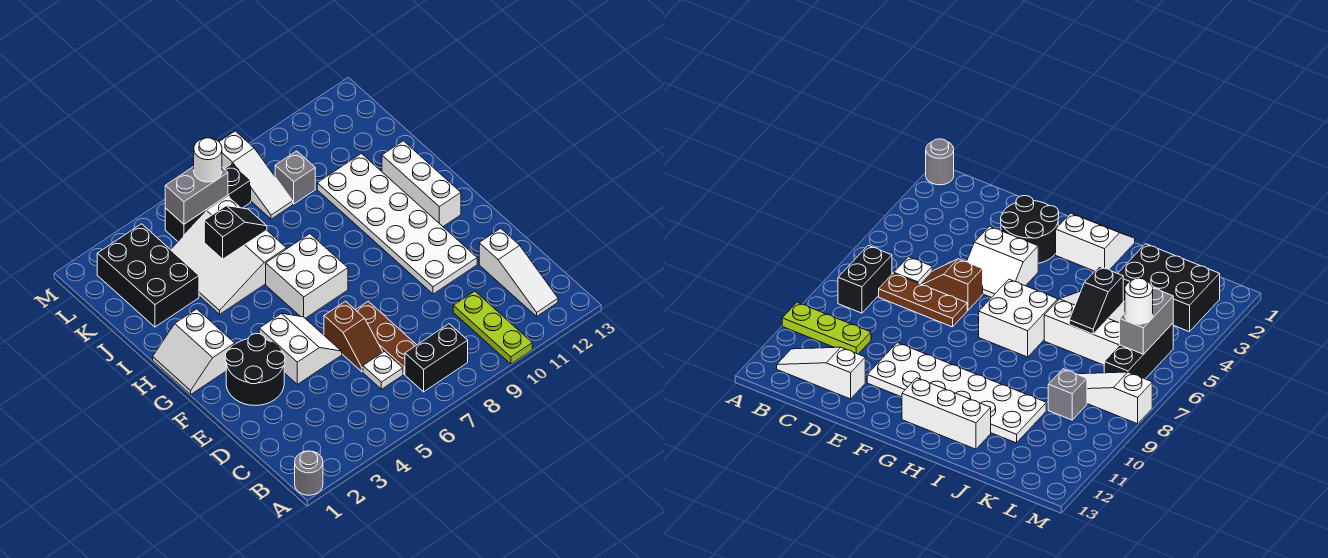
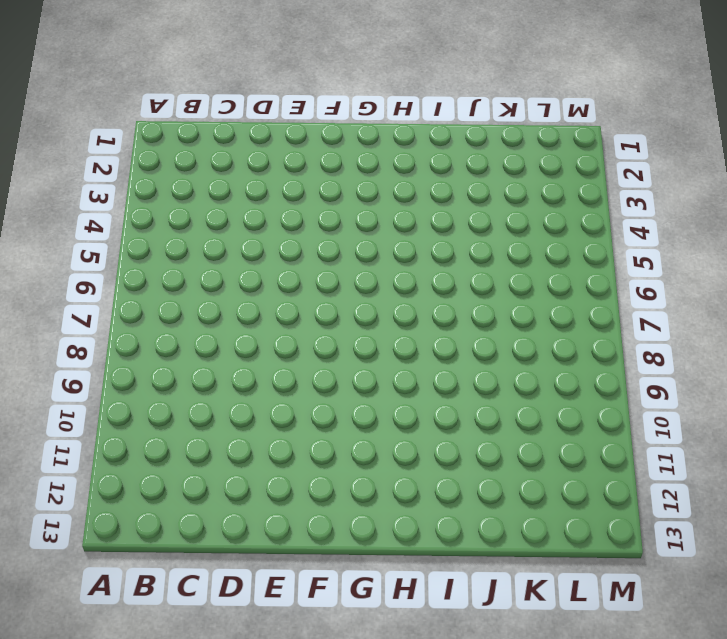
none -> grey 1x1 round brick [295,451,323,495]
none -> lime 1x3 plate [453,291,532,364]
none -> black 1x2 brick [405,324,468,392]

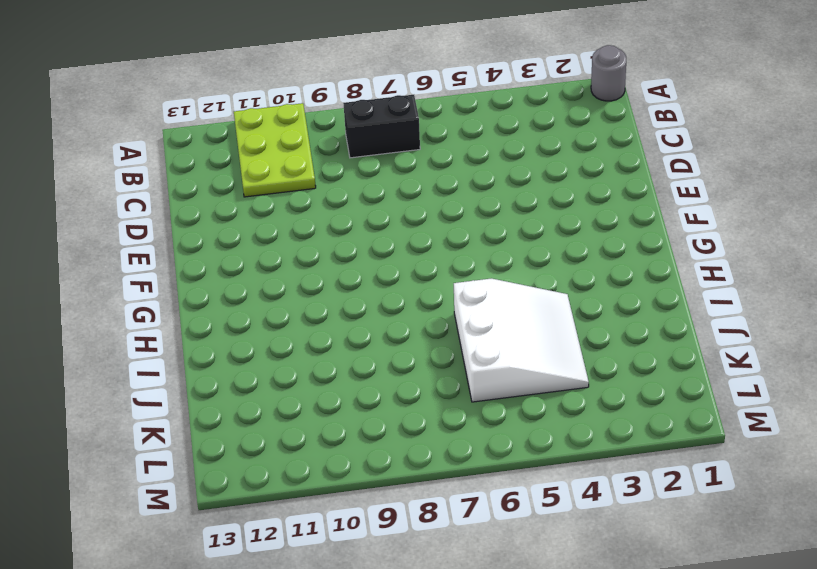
lime 2x3 plate [234,103,316,197] -> lime 1x3 plate [453,291,532,364]
none -> white 1x3 slope [479,228,558,316]
none -> white 1x1 plate [363,351,403,389]
none -> brown 1x3 plate [356,301,416,374]

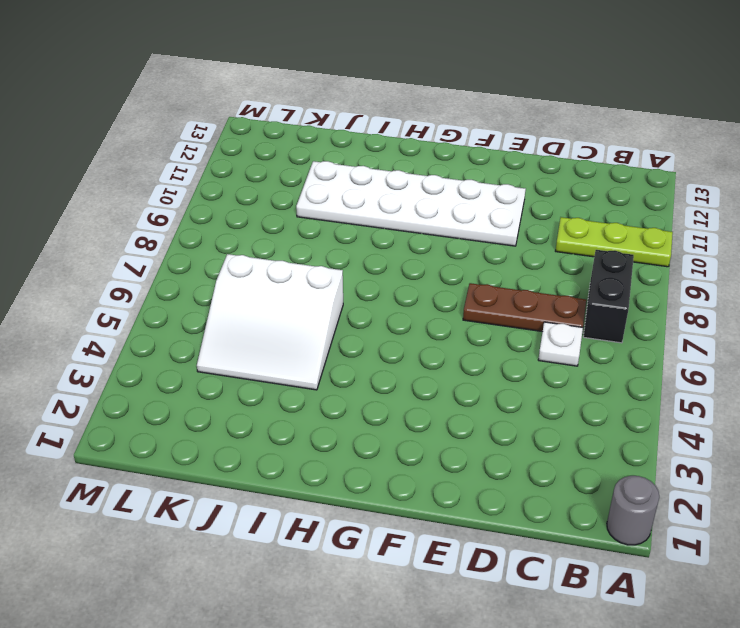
none -> white 1x3 slope [479,228,558,316]
none -> brown 1x2 slope [324,301,383,372]
none -> black 2x2 round brick [225,334,285,405]

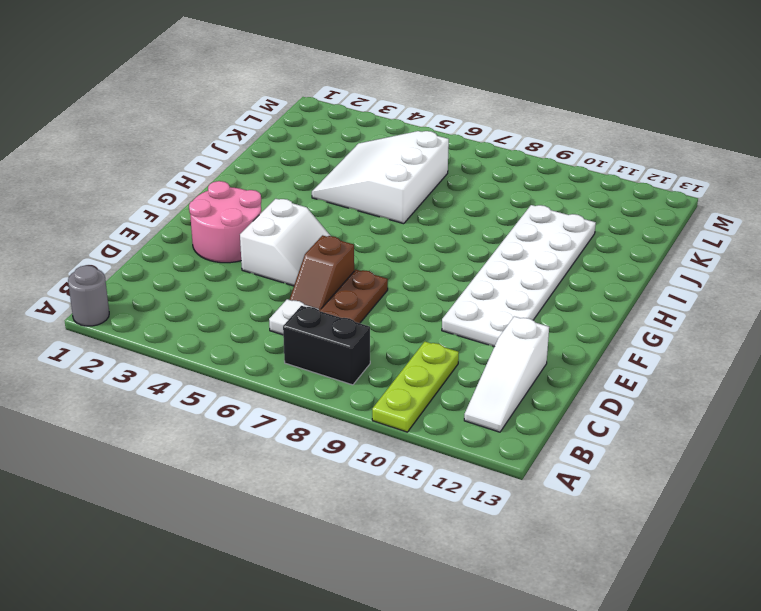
pink 2x2 round brick [189,181,261,263] -> black 2x2 round brick [225,334,285,405]
none -> white 2x2 slope [153,309,235,394]
none -> white 2x2 brick [266,234,348,318]
none -> white 1x3 brick [382,141,461,226]

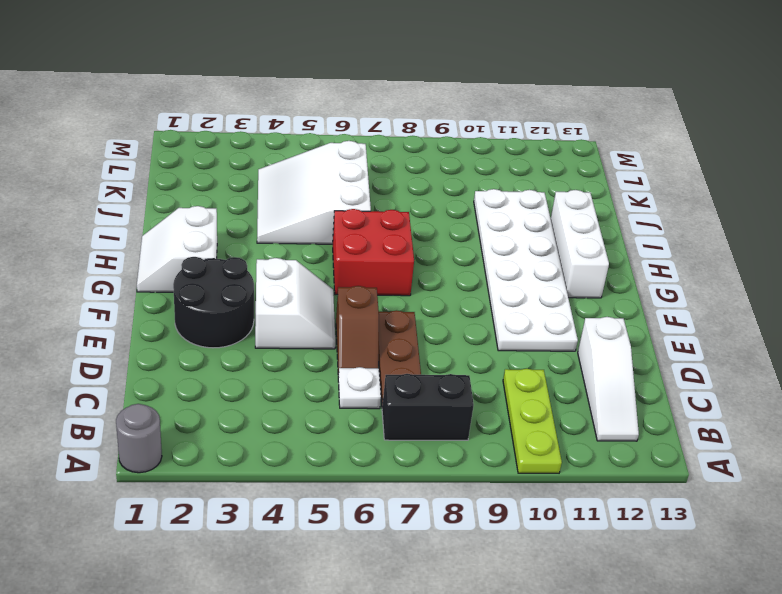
red 2x2 brick [333,209,414,296] -> white 2x2 brick [266,234,348,318]
none -> black 2x3 brick [97,224,199,327]
none -> white 1x3 slope [219,131,293,219]
none -> grey 1x1 brick [275,151,315,204]

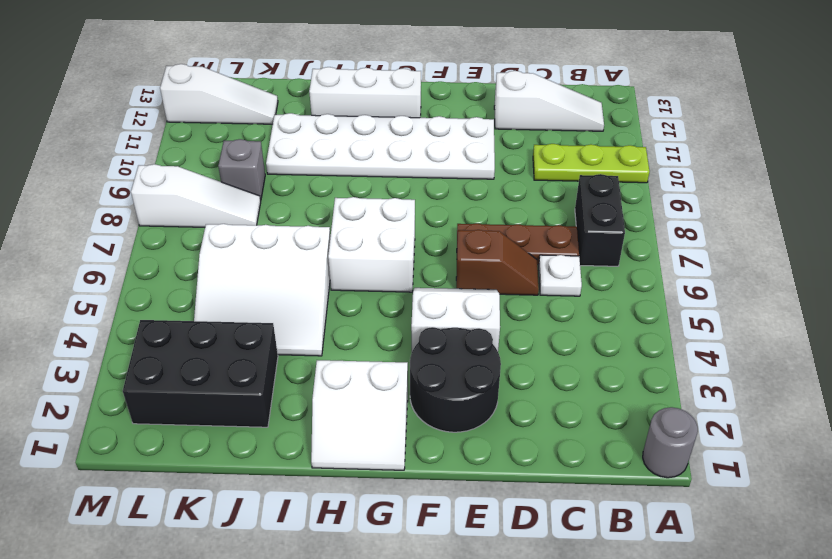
white 1x3 slope [160,64,278,124] -> none
none -> black 1x3 brick [165,164,251,241]
none -> black 1x2 slope [204,206,267,259]
none -> grey 1x2 brick [165,167,228,224]

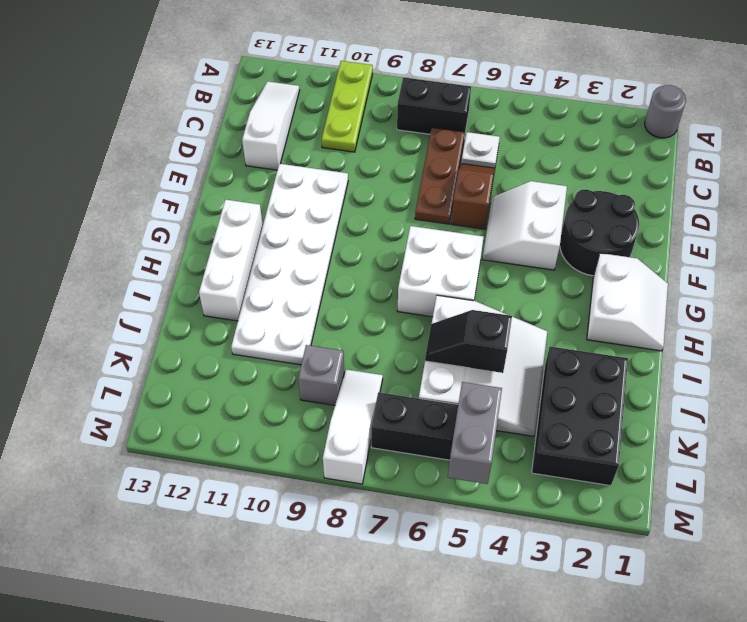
grey 1x2 brick [448,382,502,484] -> grey 1x2 brick turned to [165,167,228,224]
none -> white 1x1 round brick [194,138,222,182]

